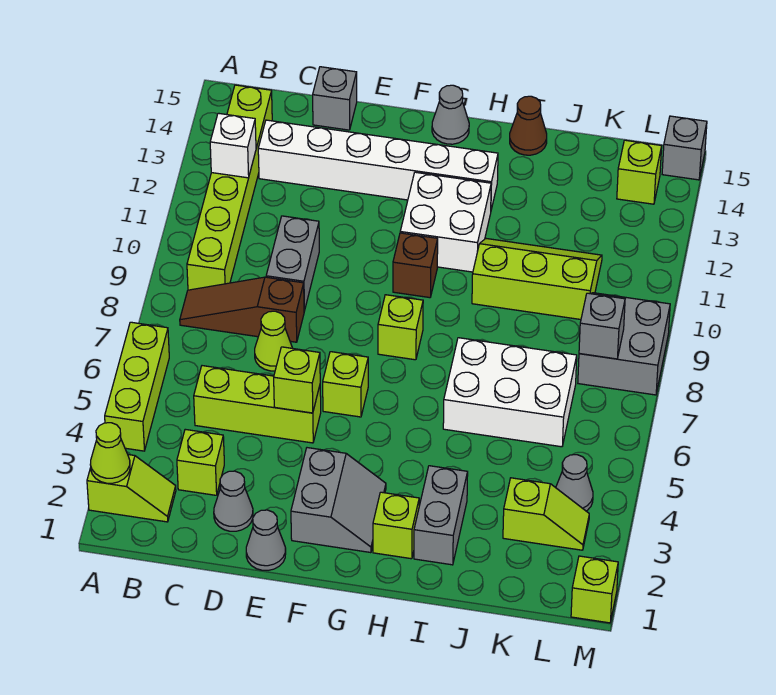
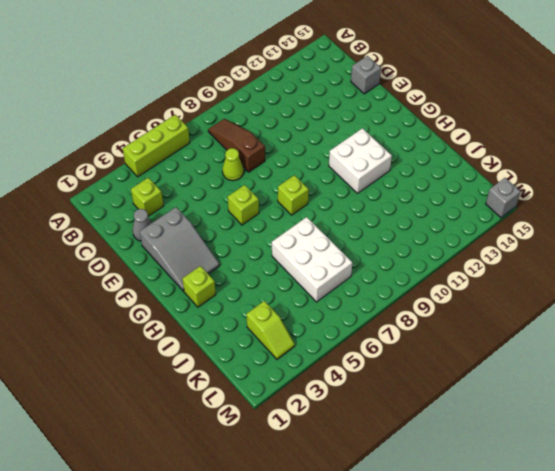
grey 2x3 slope [140,207,220,291] -> grey 2x2 slope [291,448,386,553]
none -> lime 1x2 slope [87,455,176,522]
none -> lime 1x6 brick [187,85,272,290]
none -> lime 1x3 brick [194,366,321,443]
none -> white 1x6 brick [258,120,498,209]

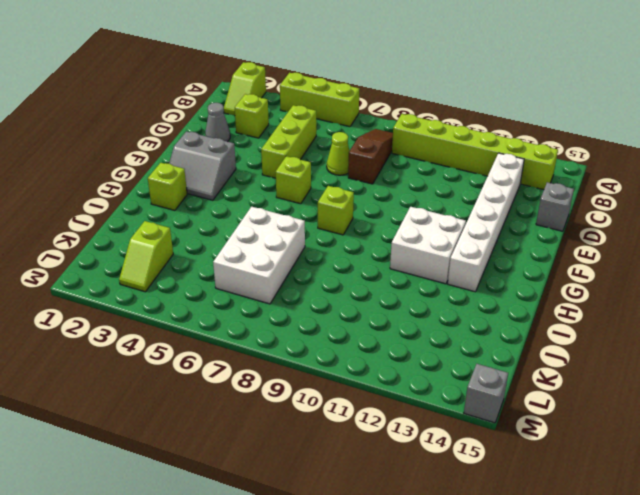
none -> grey 1x2 brick [266,216,319,311]
none -> grey 1x1 cone [246,510,286,570]
none -> brown 1x1 brick [393,233,438,298]
none -> grey 1x1 cone [432,85,469,144]

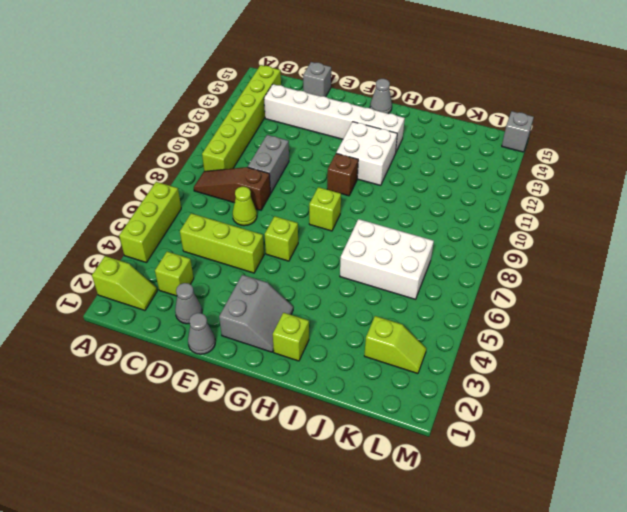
none -> grey 1x2 brick [414,466,468,565]
none -> lime 2x3 slope [472,239,602,320]
none -> brown 1x1 cone [510,96,547,155]
none -> grey 1x1 cone [556,455,593,511]

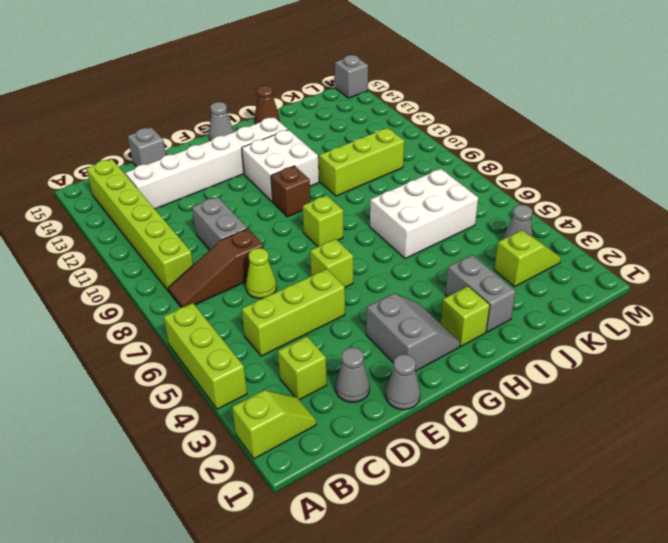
none -> grey 2x2 brick [578,293,670,395]
none -> lime 1x1 brick [617,140,662,204]
none -> lime 1x1 brick [571,556,618,623]
none -> lime 1x1 cone [90,423,130,483]

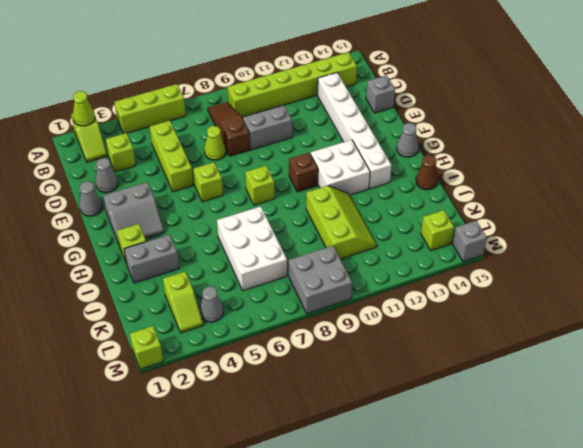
none -> white 1x1 brick [210,113,256,178]
none -> lime 1x1 brick [274,347,320,413]
none -> grey 1x1 brick [579,293,625,359]

